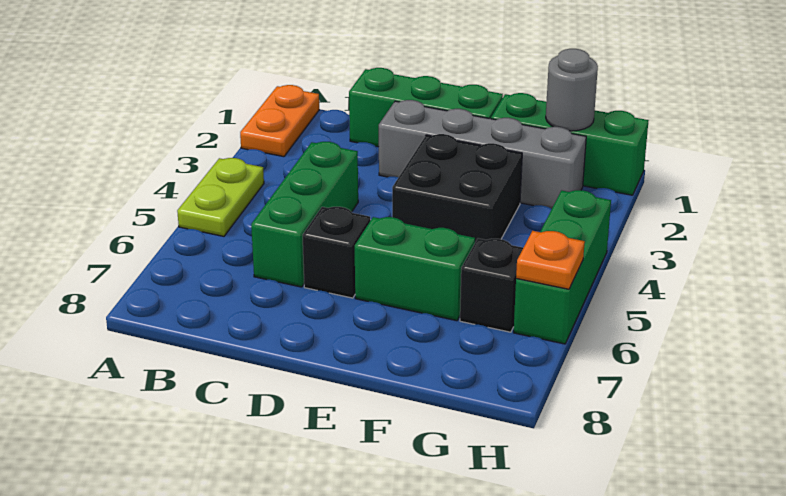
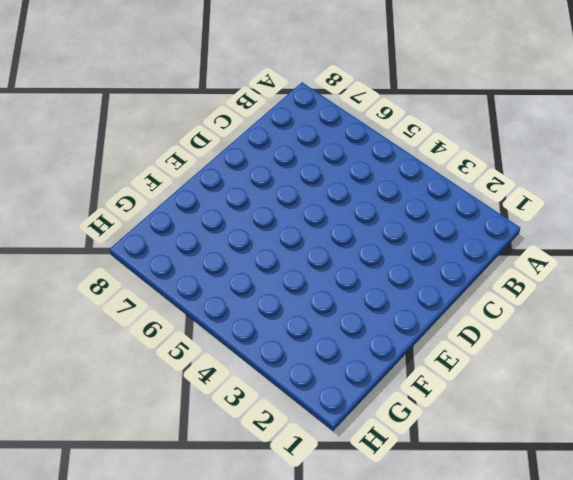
none -> orange 1x2 plate [240,85,319,157]
none -> lime 1x2 plate [177,158,264,236]
none -> green 1x3 brick [349,68,503,147]

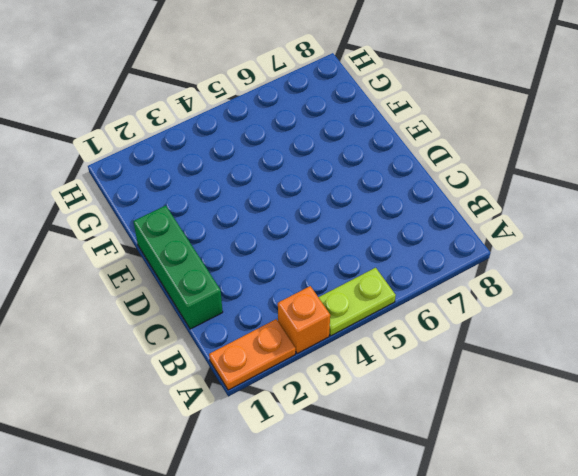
orange 1x1 brick [278,286,330,354] -> none
none -> green 1x3 brick [251,142,358,287]
none -> grey 1x4 brick [379,100,586,209]
none -> black 1x1 brick [302,207,371,298]

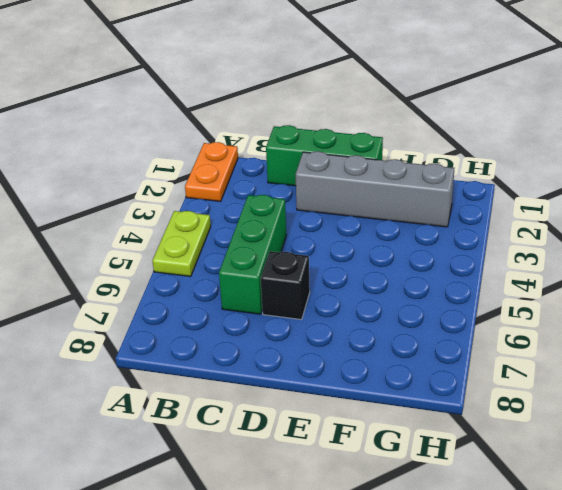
none -> black 2x2 brick [392,134,522,242]
none -> green 1x2 brick [355,217,475,321]
none -> green 1x3 brick [491,93,649,195]

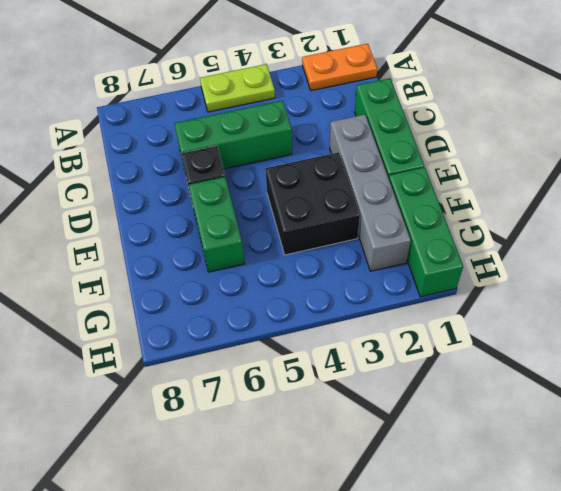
none -> black 1x1 brick [460,238,523,332]
none -> green 1x3 brick [514,190,611,344]
none -> grey 1x1 round brick [546,49,598,131]

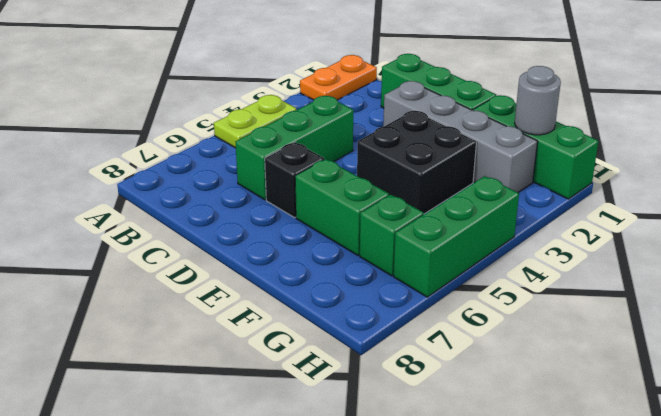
green 1x1 brick [360,195,424,276] -> black 1x1 brick [460,238,523,332]
none -> orange 1x1 plate [516,231,585,289]

